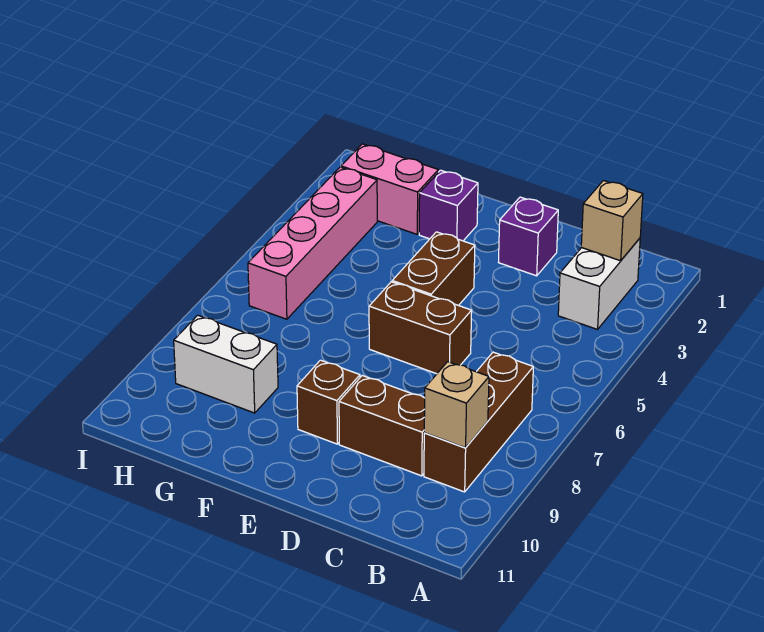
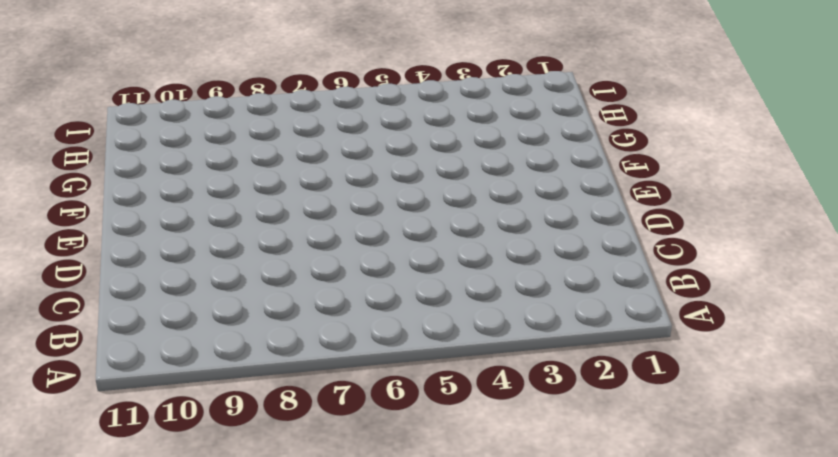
none -> white 1x2 brick [558,238,640,329]
none -> brown 1x3 brick [424,352,533,492]
none -> brown 1x2 brick [339,376,425,476]

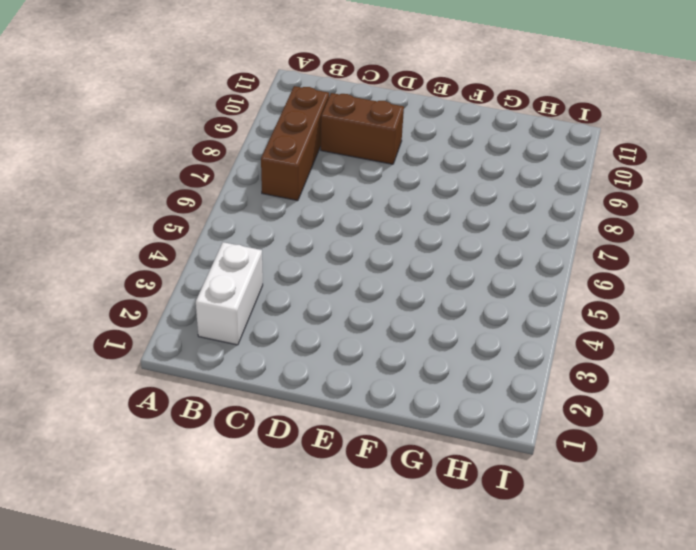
none -> purple 1x1 brick [499,197,558,276]
none -> brown 1x2 brick [369,282,472,374]
none -> brown 1x2 brick [392,232,475,306]

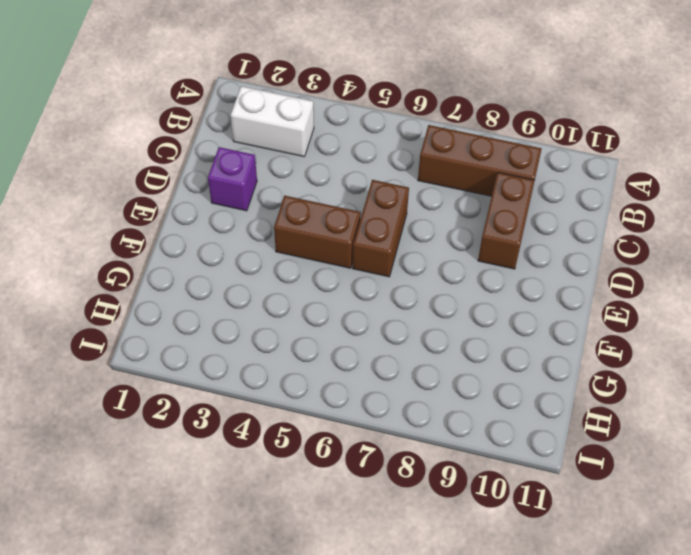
none -> brown 1x1 brick [297,360,360,444]
none -> purple 1x1 brick [419,170,478,241]
none -> pink 1x2 brick [341,144,438,234]

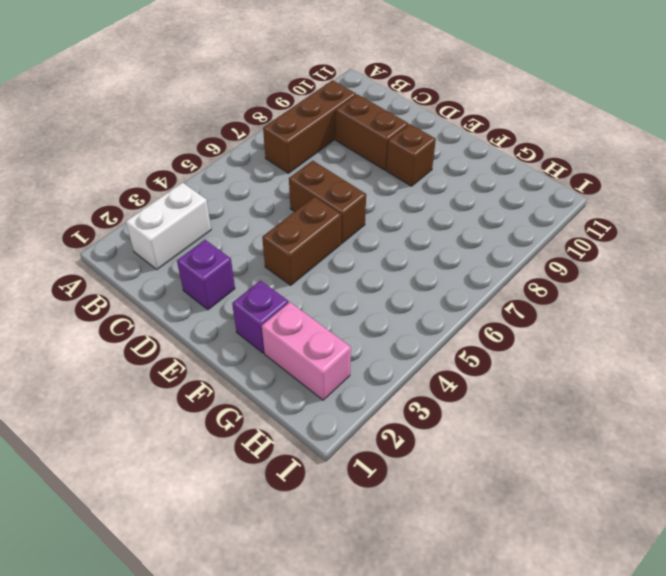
none -> white 1x2 brick [174,315,278,413]
none -> pink 1x4 brick [248,167,377,319]
none -> tan 1x1 brick [581,181,643,261]

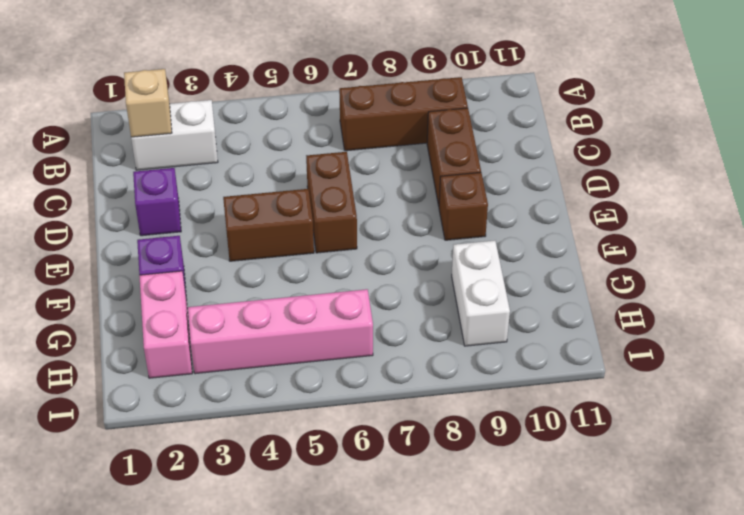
none -> tan 1x1 brick [424,362,489,448]

